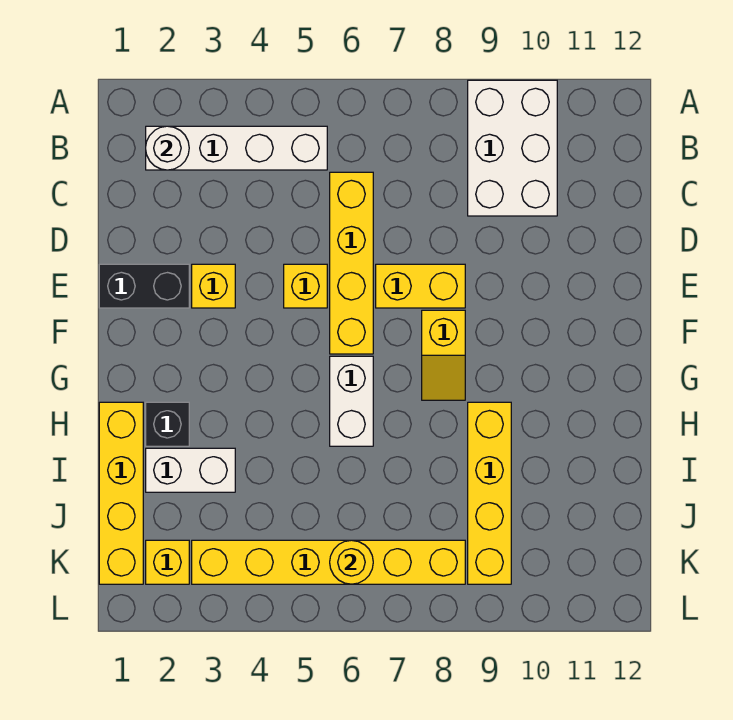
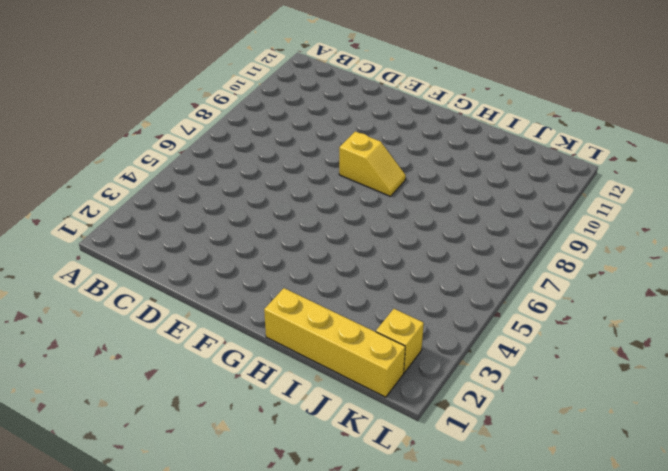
none -> white 2x3 brick [468,80,557,216]
none -> white 1x4 brick [146,126,327,170]
none -> yellow 1x4 brick [330,172,373,354]

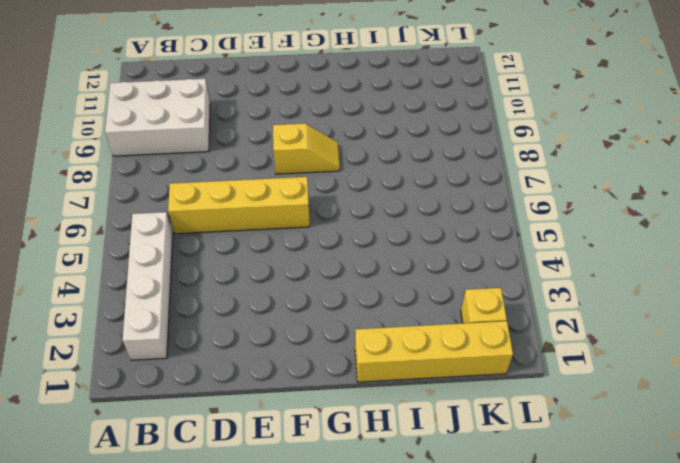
none -> black 1x2 brick [99,264,189,308]
none -> yellow 1x1 brick [192,264,235,308]
none -> yellow 1x1 brick [284,264,327,308]

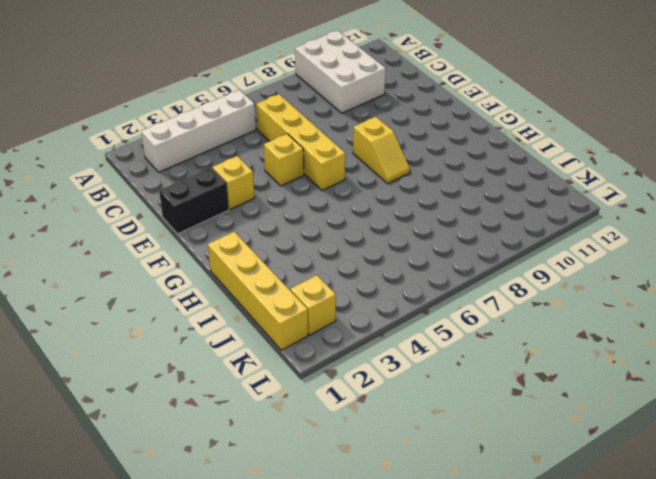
none -> yellow 1x2 brick [376,264,465,308]
none -> white 1x2 brick [330,356,373,446]
none -> black 1x1 brick [146,402,189,446]

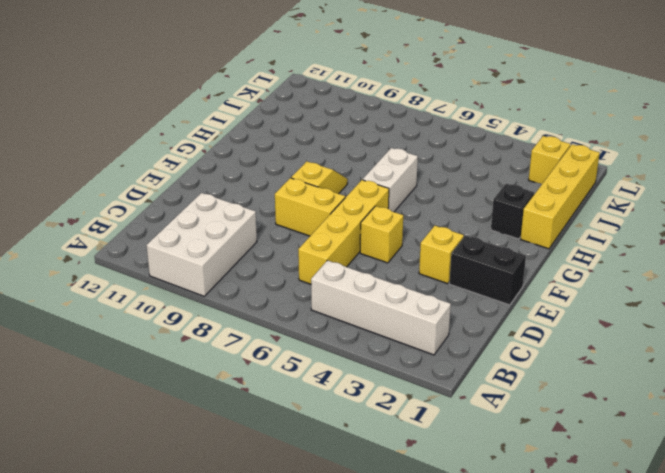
none -> yellow 1x4 brick [468,402,511,584]
none -> white 1x2 brick [146,448,235,492]
none -> yellow 1x6 brick [192,540,465,584]

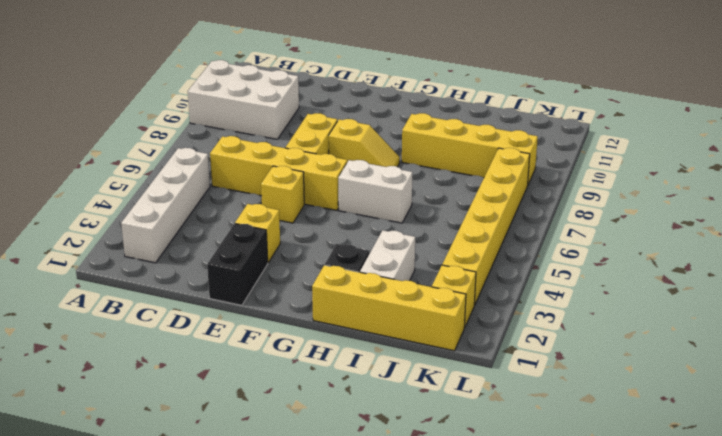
none -> white 1x1 round brick [146,126,189,170]
none -> yellow 1x1 round brick [330,540,373,584]

